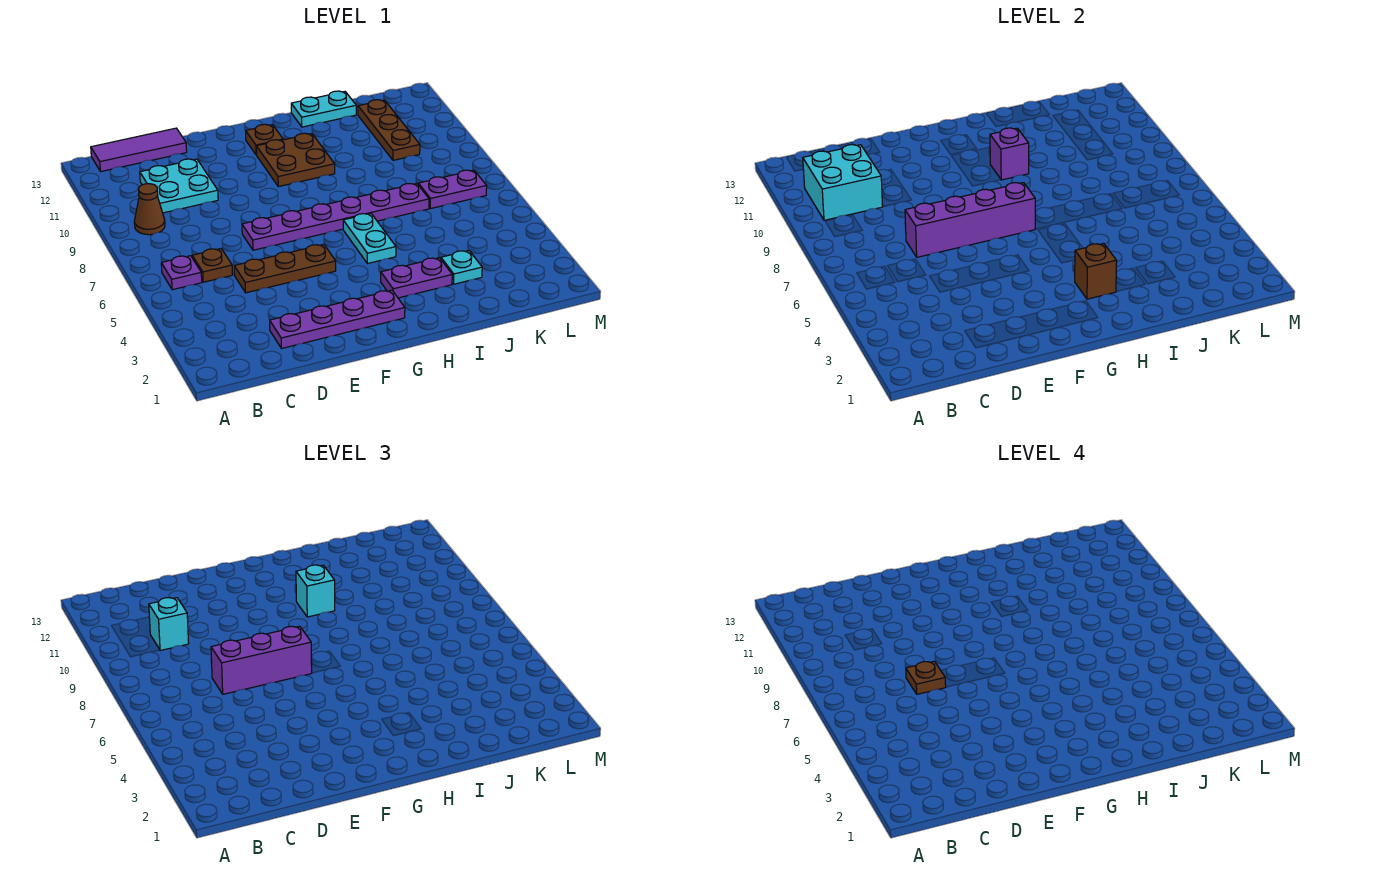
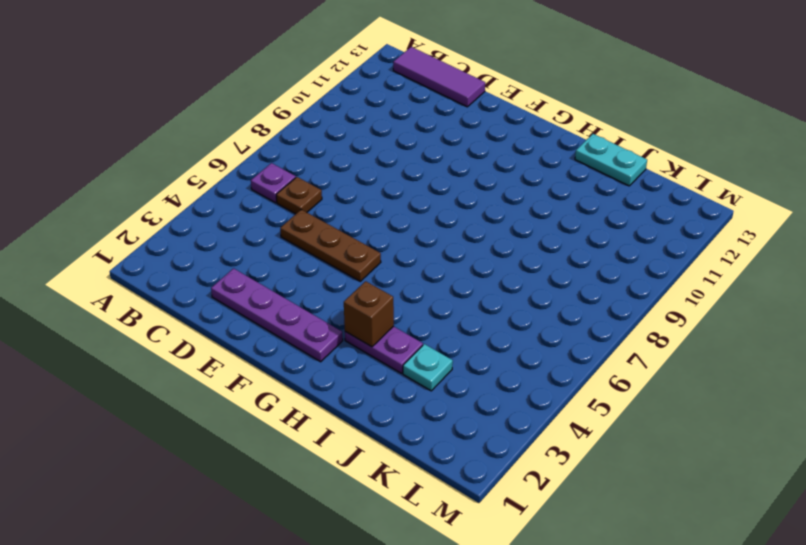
none -> brown 1x1 cone [134,184,165,235]
none -> cyan 2x2 plate [140,159,218,213]
none -> purple 1x6 plate [242,183,429,250]

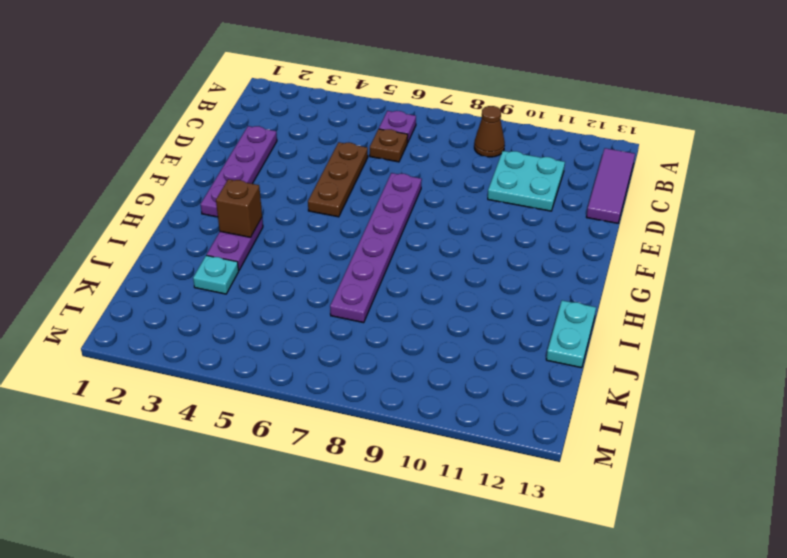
none -> brown 2x2 plate [256,133,335,187]
none -> brown 1x1 plate [246,124,283,155]
none -> cyan 1x2 plate [343,214,396,264]

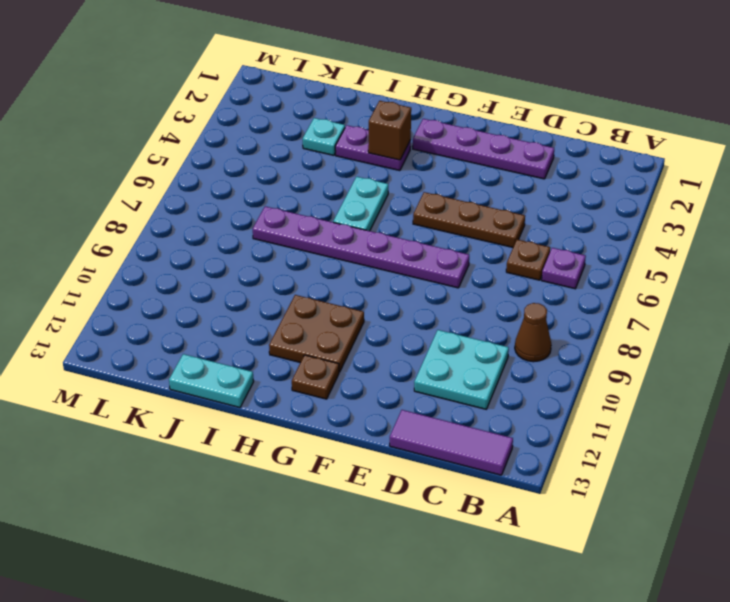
none -> purple 1x2 plate [418,170,487,209]
none -> brown 1x3 plate [358,100,420,160]
none -> cyan 2x2 brick [803,145,883,220]

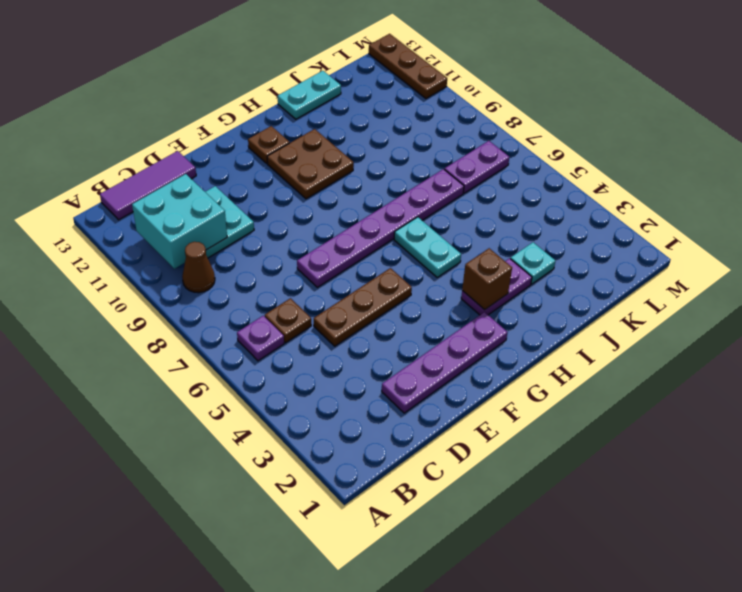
brown 1x3 plate [369,34,447,99] -> brown 1x3 plate moved to [358,100,420,160]
none -> purple 1x4 brick [905,183,1035,257]
none -> purple 1x1 brick [990,128,1029,180]
none -> cyan 1x1 brick [149,598,189,651]

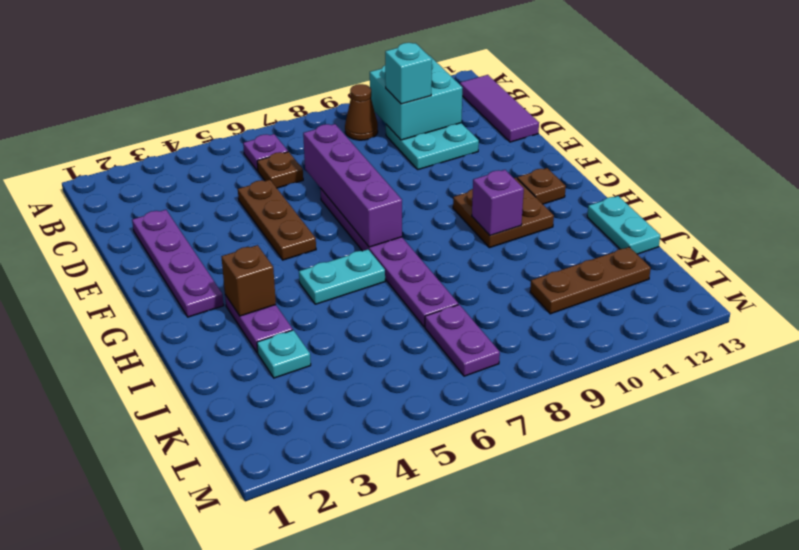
none -> purple 1x3 brick [211,626,312,694]
none -> cyan 1x1 brick [296,565,335,617]
none -> brown 1x1 plate [906,661,946,694]

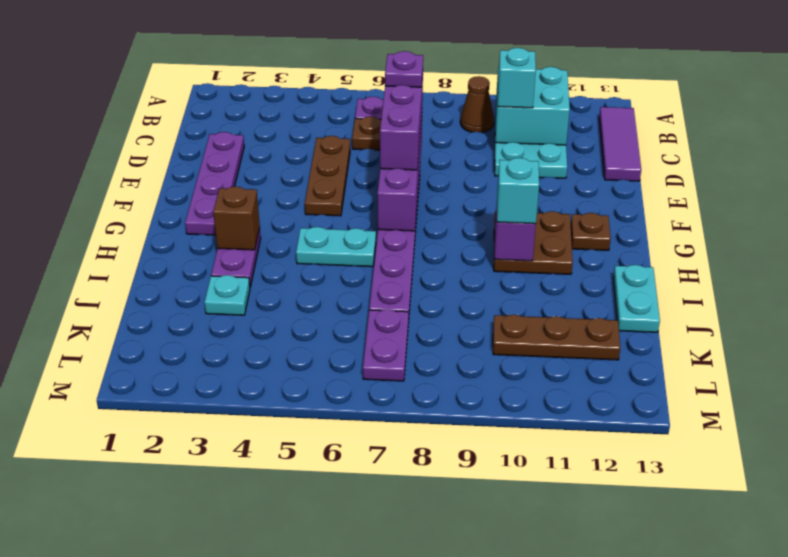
purple 1x1 plate [385,51,423,87] -> brown 1x1 plate [906,661,946,694]

